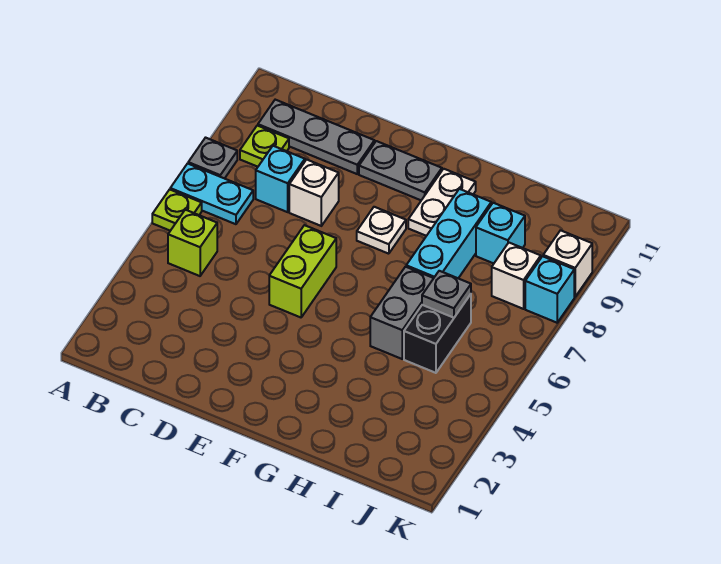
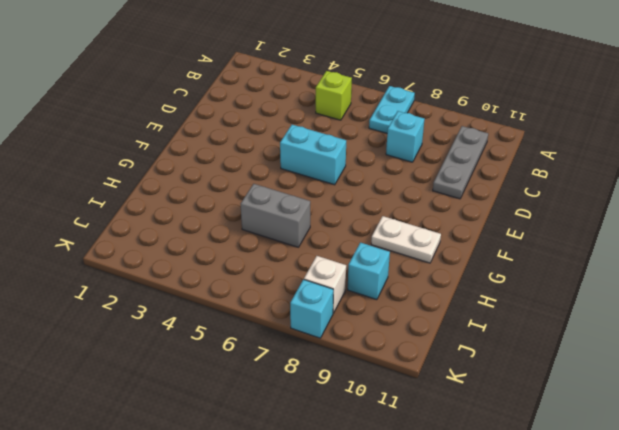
cyan 1x2 brick [280,125,346,185] -> lime 1x2 brick [269,225,336,317]
none -> lime 1x1 plate [152,189,202,231]
none -> grey 1x1 plate [188,138,237,179]
none -> lime 1x1 plate [240,126,289,167]

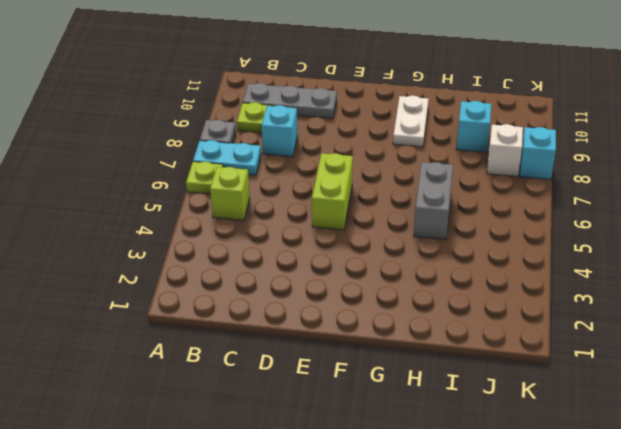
none -> white 1x1 brick [289,160,339,226]
none -> grey 1x2 plate [359,141,442,200]
none -> white 1x1 plate [357,207,406,254]

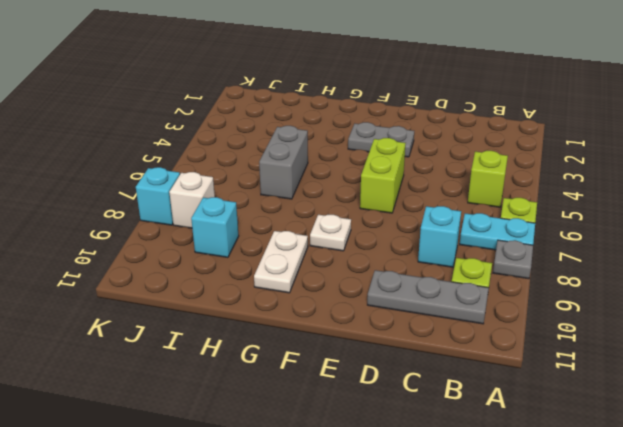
grey 1x2 plate [348,122,414,157] -> grey 1x2 plate moved to [359,141,442,200]
none -> white 1x1 brick [289,160,339,226]
none -> cyan 1x3 brick [406,189,491,278]
none -> black 1x2 brick [404,294,471,373]

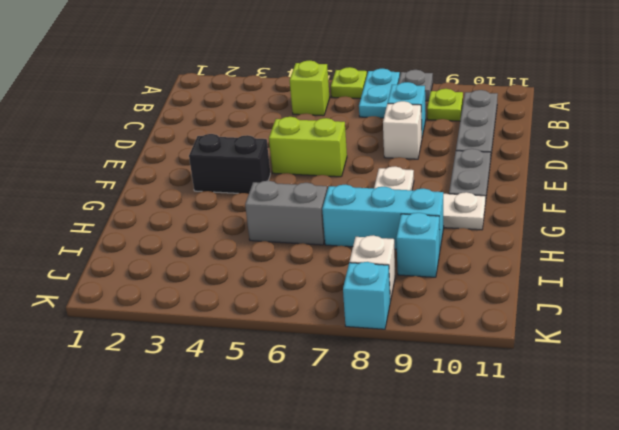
black 1x2 brick [189,134,270,194] -> black 1x2 brick moved to [404,294,471,373]
none -> white 1x1 brick [543,230,592,297]
none -> grey 1x1 plate [422,271,471,318]

